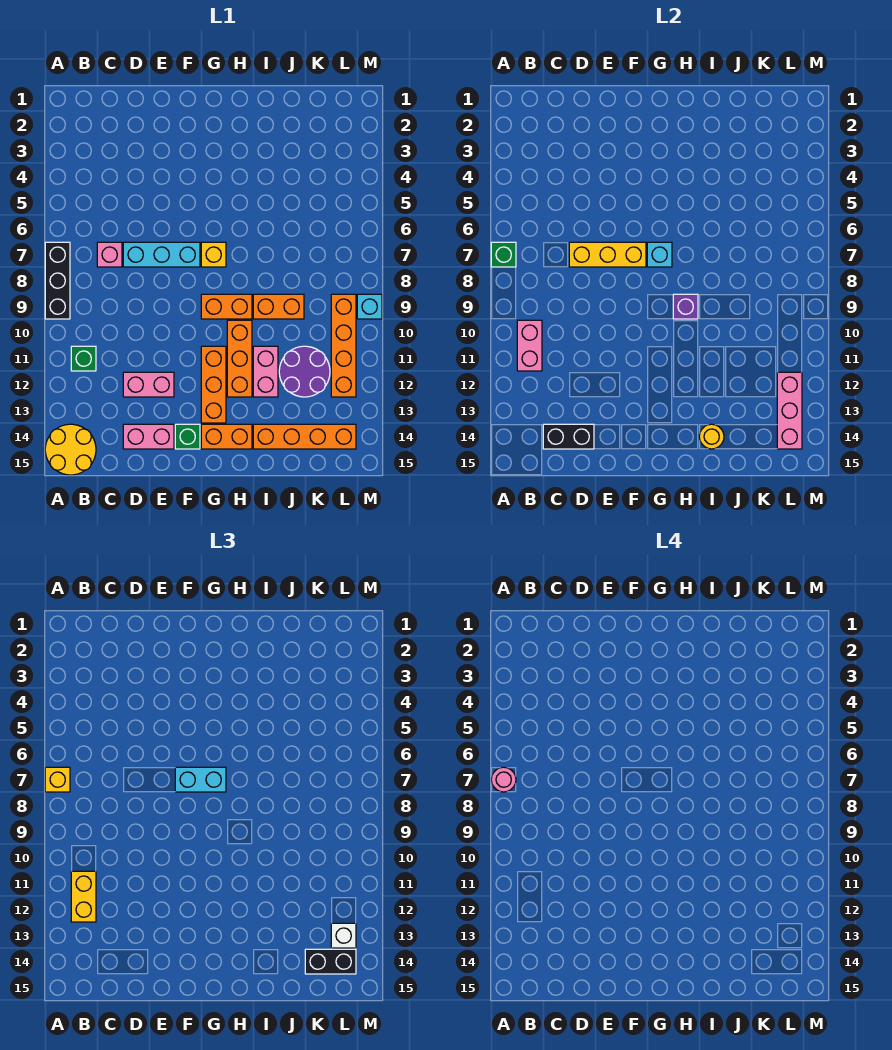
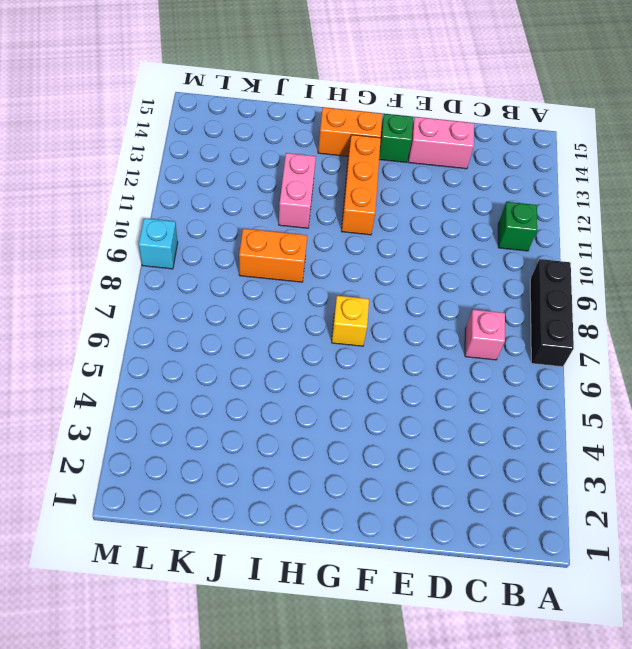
none -> yellow 2x2 round brick [45,424,96,475]
none -> cyan 1x3 brick [123,242,200,267]
none -> pink 1x2 brick [123,372,174,397]
none -> orange 1x2 brick [201,294,252,319]

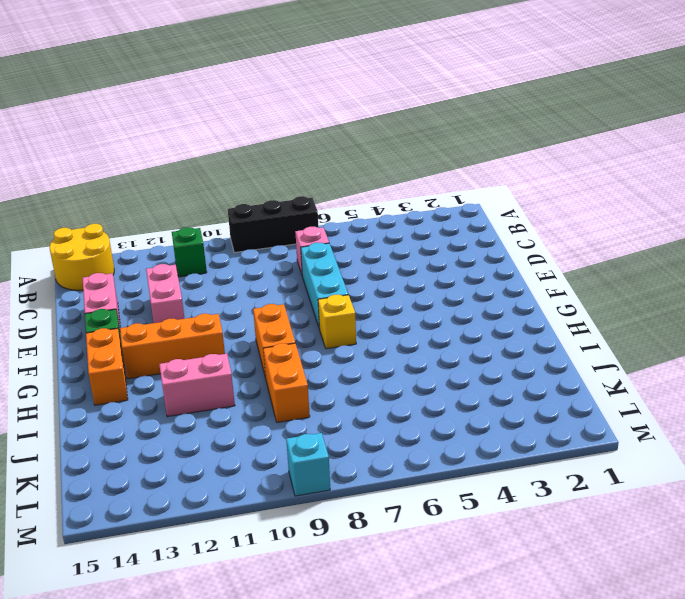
none -> orange 1x3 brick [227,320,252,397]
none -> orange 1x4 brick [253,424,356,449]
none -> purple 2x2 round brick [279,346,330,397]
none -> orange 1x4 brick [331,294,356,397]

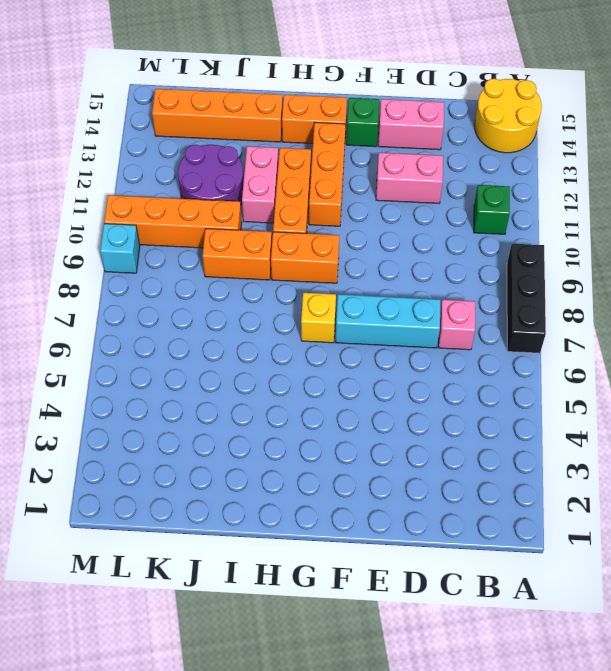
orange 1x4 brick [104,195,242,248] -> orange 1x4 brick turned to [331,294,356,397]
none -> green 1x1 brick [491,242,516,267]
none -> pink 1x2 brick [517,320,542,371]
none -> black 1x2 brick [543,424,594,449]
none -> yellow 1x3 brick [569,242,646,267]

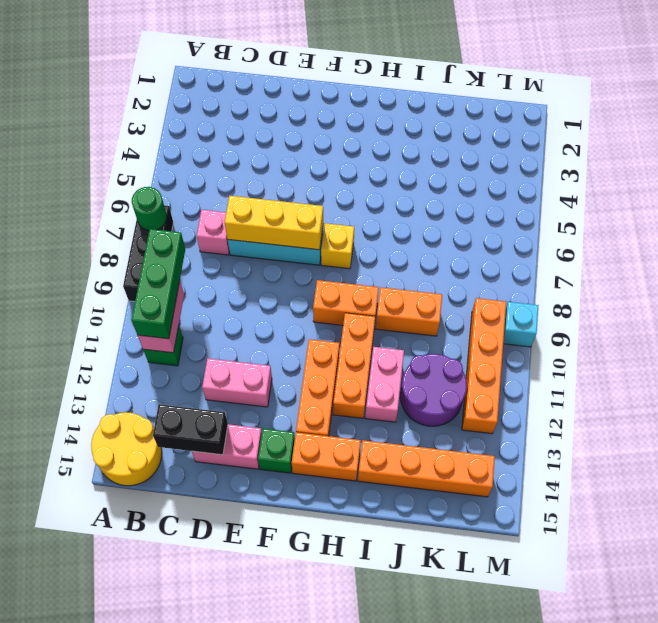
green 1x1 round brick [132,187,167,230] -> green 1x1 brick [491,242,516,267]
green 1x3 brick [132,229,185,339] -> yellow 1x2 brick [71,871,96,922]
none -> cyan 1x1 brick [647,242,672,267]
none -> purple 1x1 brick [673,294,698,319]
none -> yellow 1x1 round brick [699,424,724,449]
none -> pink 1x3 brick [777,372,802,449]

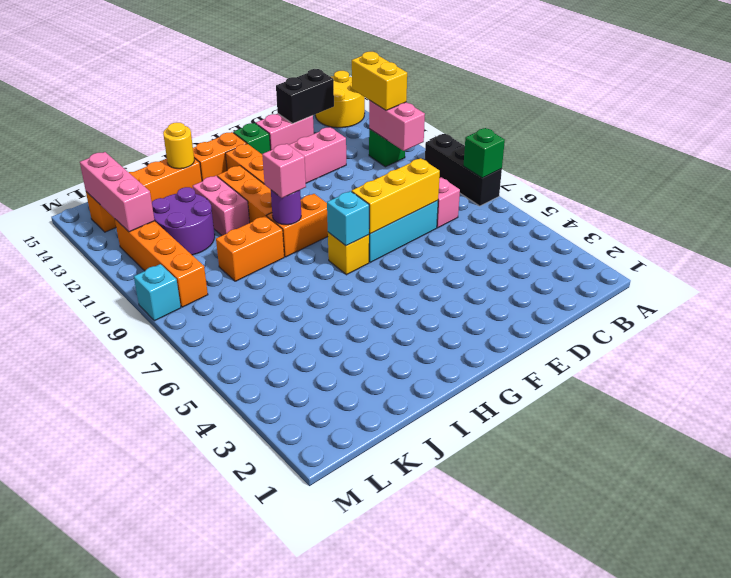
purple 1x1 round brick [271,190,301,225] -> purple 1x1 brick [673,294,698,319]
pink 1x1 brick [262,144,306,198] -> none
none -> yellow 1x1 brick [45,767,70,792]
none -> cyan 1x2 brick [175,767,226,792]
none -> black 1x2 brick [305,949,356,974]
none -> white 1x1 brick [331,923,356,948]

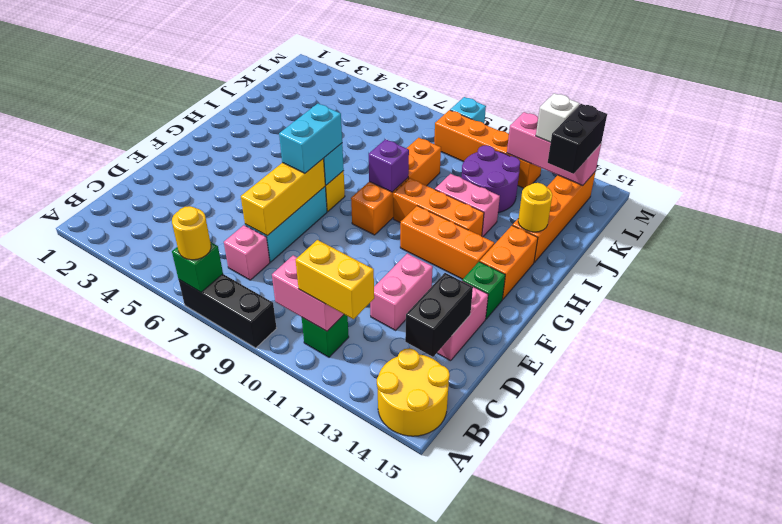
yellow 1x1 round brick [172,206,211,260] -> yellow 1x1 brick [45,767,70,792]
none -> pink 1x1 round brick [491,767,516,792]

